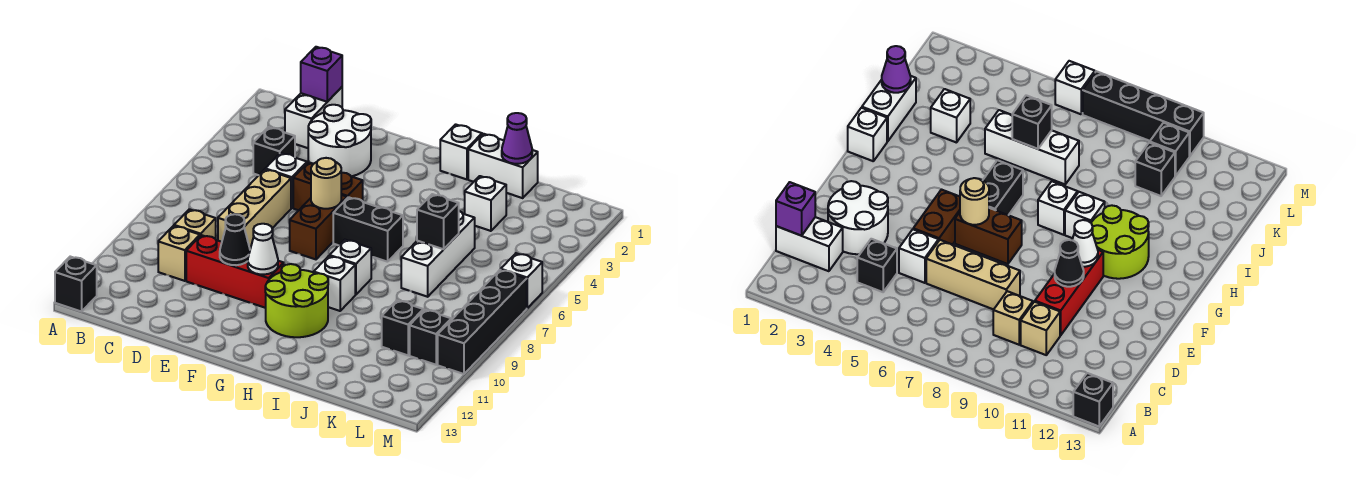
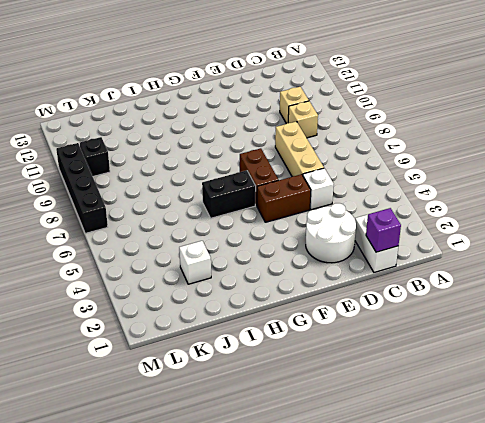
none -> black 1x1 brick [55,257,97,312]
none -> black 1x1 brick [253,127,295,175]
none -> red 1x3 brick [186,235,284,308]

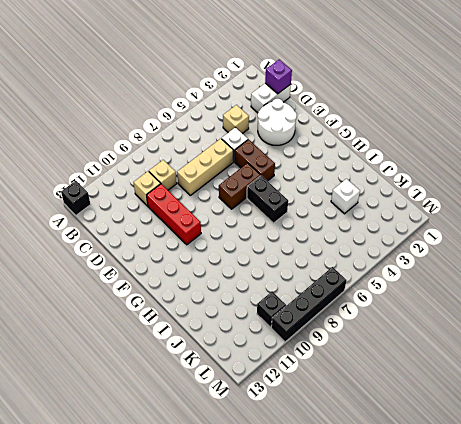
tan 1x1 brick [223,105,249,134] -> black 1x1 brick [253,127,295,175]
none -> lime 2x2 round brick [265,264,328,337]
none -> white 1x1 brick [440,124,482,179]
none -> white 1x1 brick [330,240,371,295]

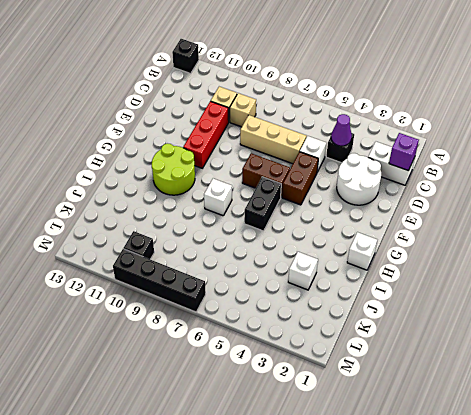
purple 1x1 cone [331,114,352,146] -> purple 1x1 cone moved to [502,113,532,164]
none -> white 1x1 brick [314,256,355,311]
none -> white 1x2 brick [468,134,538,198]
none -> white 1x3 brick [401,211,475,297]

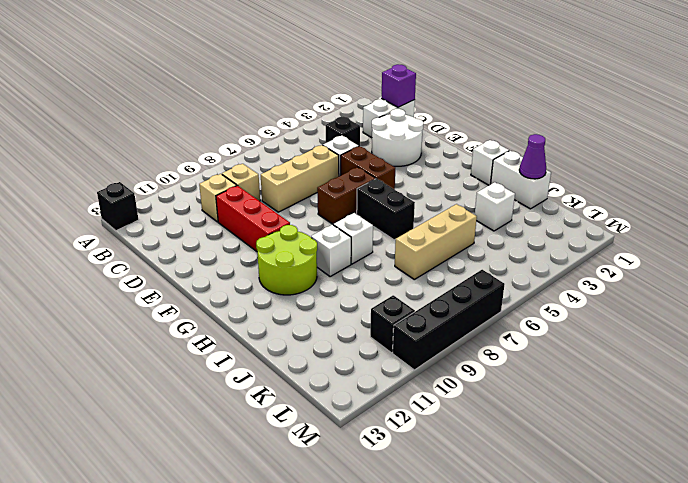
tan 1x3 brick [395,204,477,279] -> white 1x3 brick [401,211,475,297]
none -> black 1x1 brick [382,300,423,355]
none -> white 1x1 brick [501,253,542,308]
none -> black 1x1 cone [220,214,250,265]

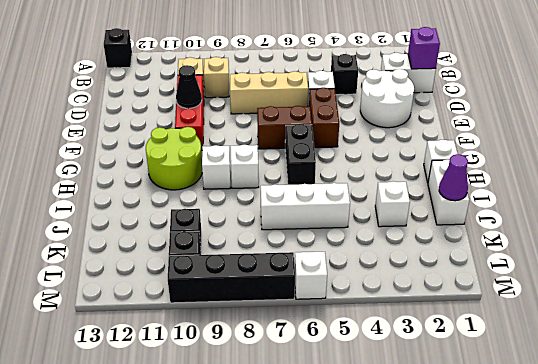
none -> tan 1x1 round brick [311,158,341,209]
none -> white 1x1 cone [248,224,278,275]
none -> black 1x1 brick [417,194,459,249]

